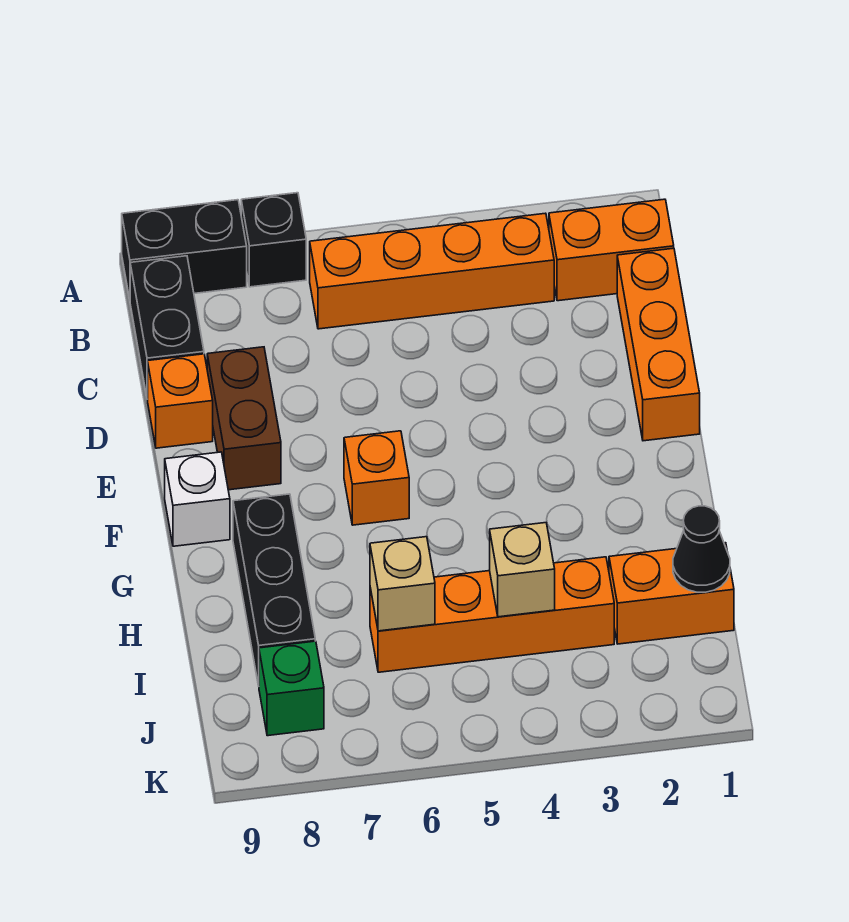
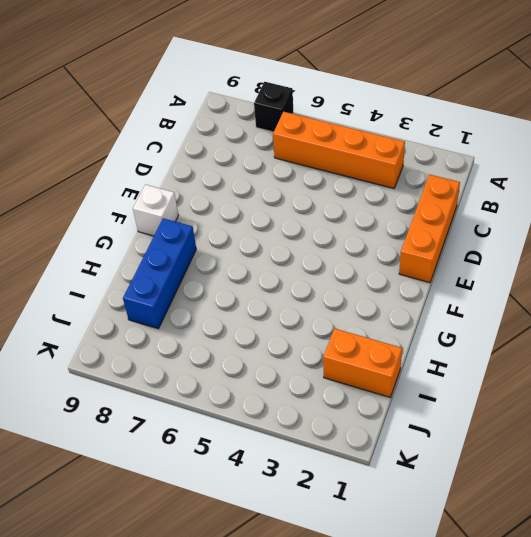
blue 1x3 brick [123,218,196,329] -> black 1x3 brick [233,494,315,686]
none -> black 1x2 brick [122,200,247,299]
none -> orange 1x2 brick [549,199,674,301]
none -> black 1x2 brick [130,256,204,399]

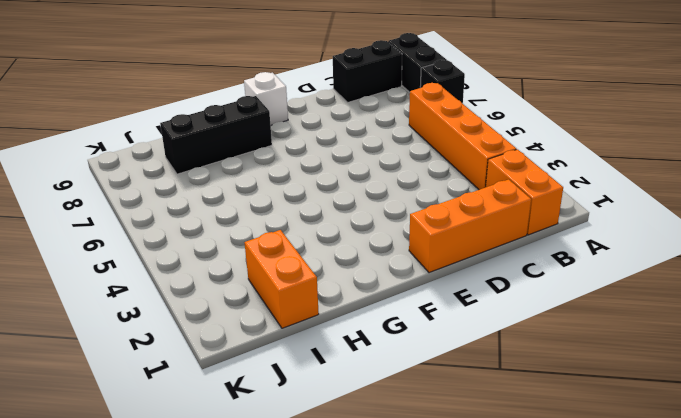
none -> brown 1x2 brick [207,347,281,490]
none -> orange 1x1 brick [148,354,213,448]
none -> orange 1x1 brick [344,431,409,525]

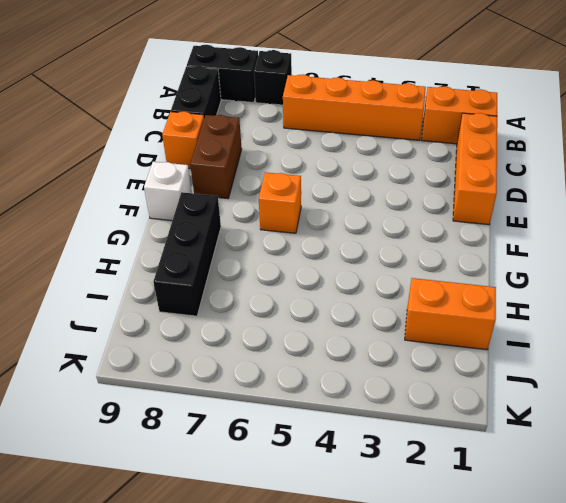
none -> orange 1x4 brick [370,557,614,672]
none -> green 1x1 brick [259,641,324,736]
none -> black 1x1 cone [673,506,730,592]

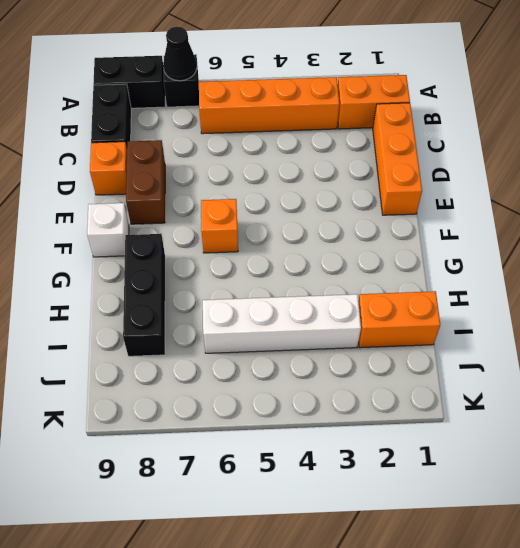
black 1x1 cone [163,27,197,81] -> black 1x1 cone moved to [673,506,730,592]
white 1x4 brick [203,294,361,353] -> orange 1x4 brick [370,557,614,672]
none -> green 1x1 brick [259,641,324,736]
none -> tan 1x1 brick [490,523,555,617]
none -> tan 1x1 brick [370,537,435,631]

